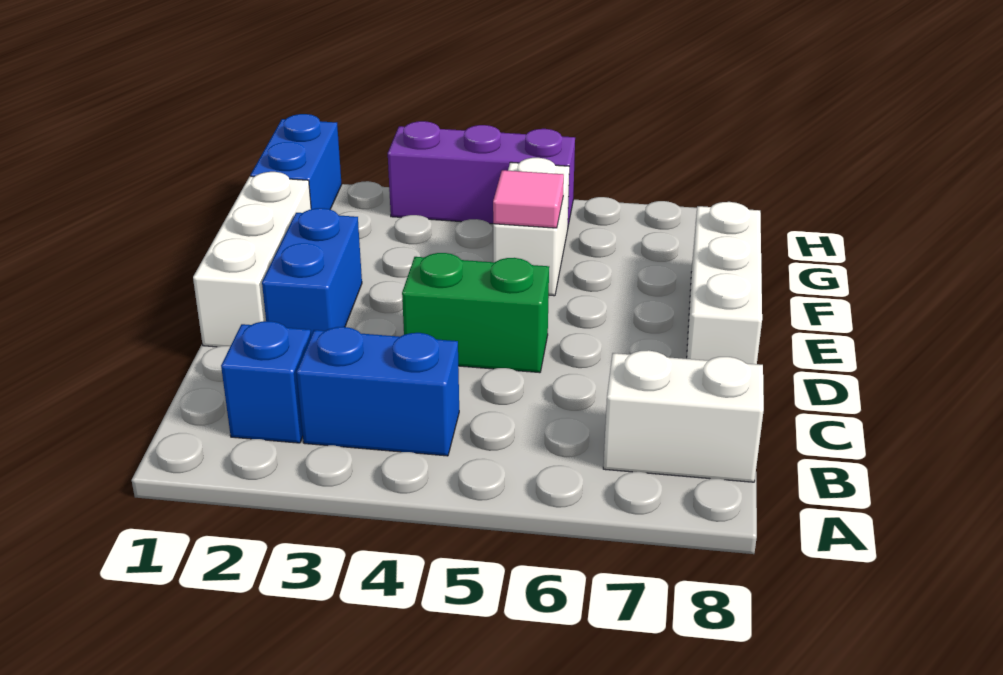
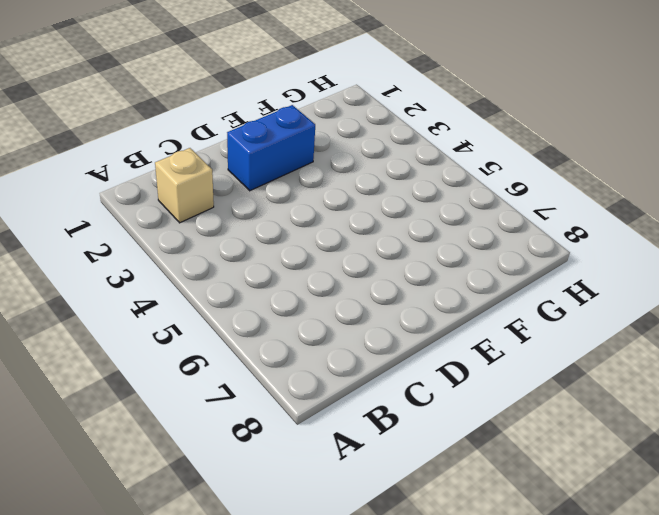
tan 1x1 brick [155,148,214,223] -> blue 1x1 brick [221,321,311,443]
none -> blue 1x2 brick [297,327,459,456]
none -> white 1x2 brick [603,350,764,482]

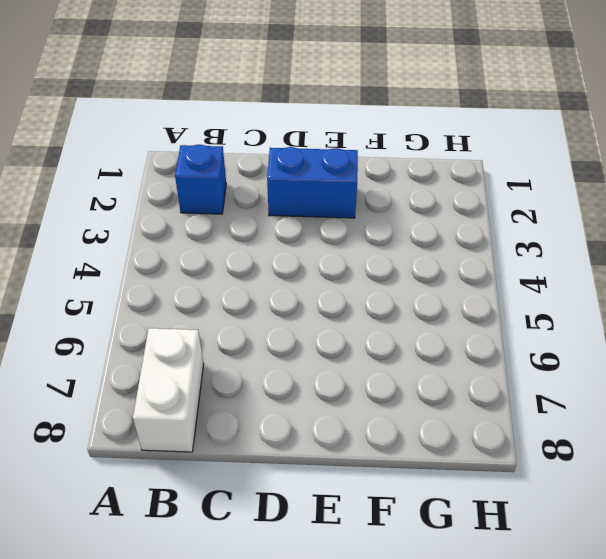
none -> blue 1x2 brick [297,327,459,456]
none -> white 1x3 brick [193,172,311,347]

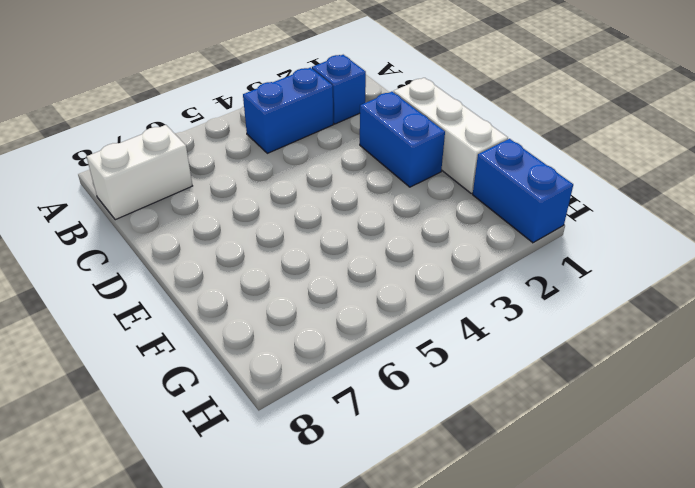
none -> green 1x2 brick [402,253,549,373]
none -> white 1x3 brick [687,202,762,364]

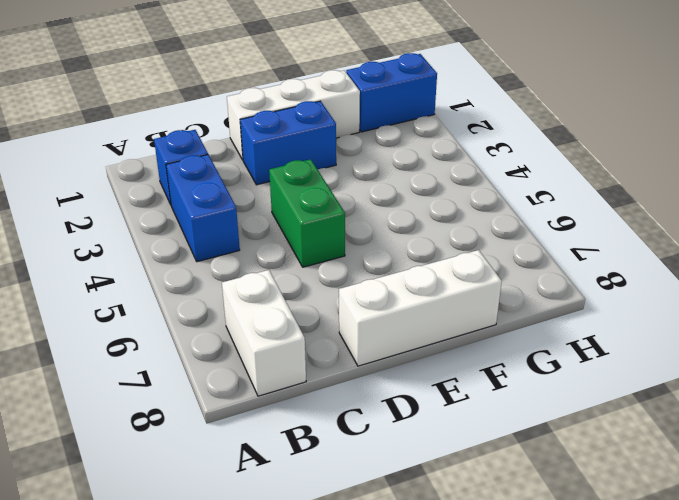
none -> white 1x2 brick [493,158,569,296]
none -> purple 1x3 brick [388,121,575,225]

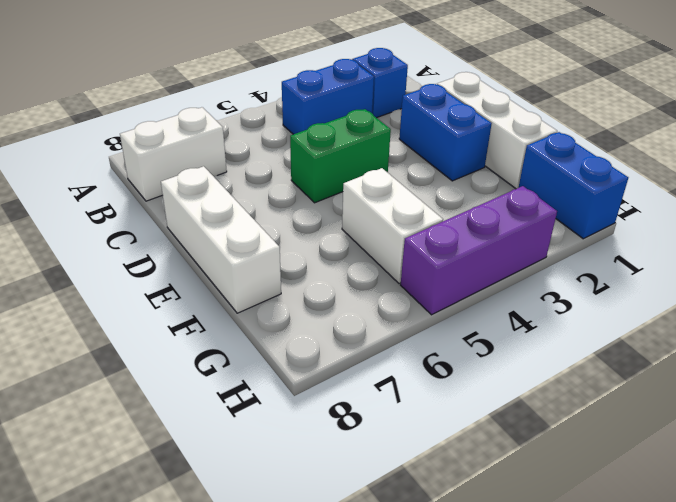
none -> pink 1x1 tile [493,170,564,228]

